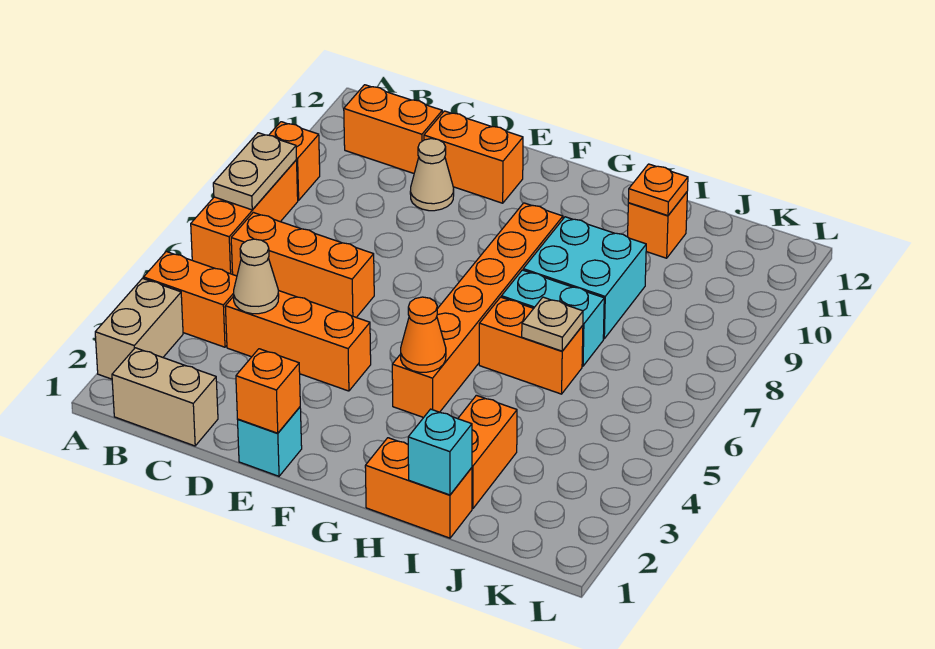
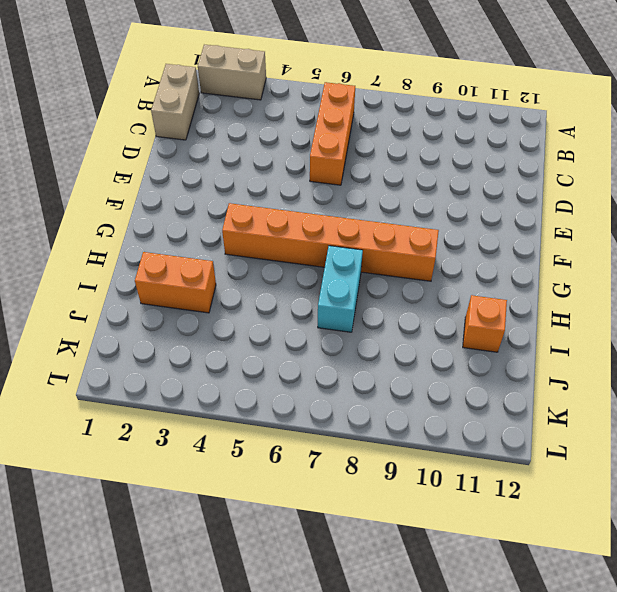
none -> orange 1x2 brick [144,252,237,347]
none -> orange 1x3 brick [191,160,298,274]
none -> orange 1x1 brick [269,122,320,200]

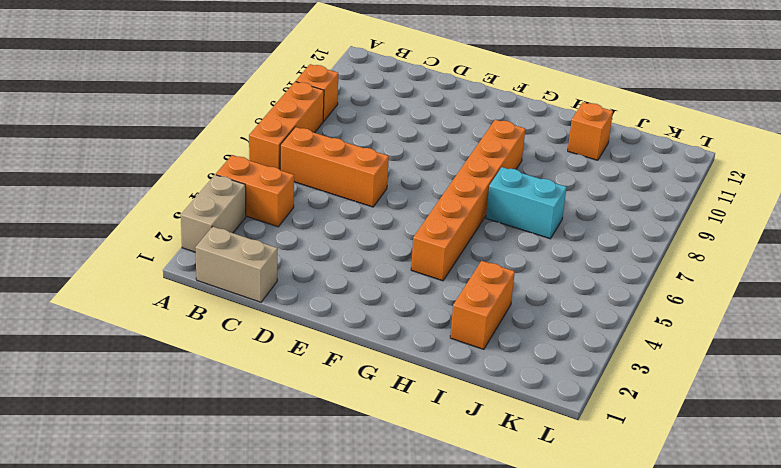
none -> orange 1x2 brick [344,85,442,173]
none -> orange 1x3 brick [225,290,371,391]
none -> tan 1x1 cone [410,139,454,211]

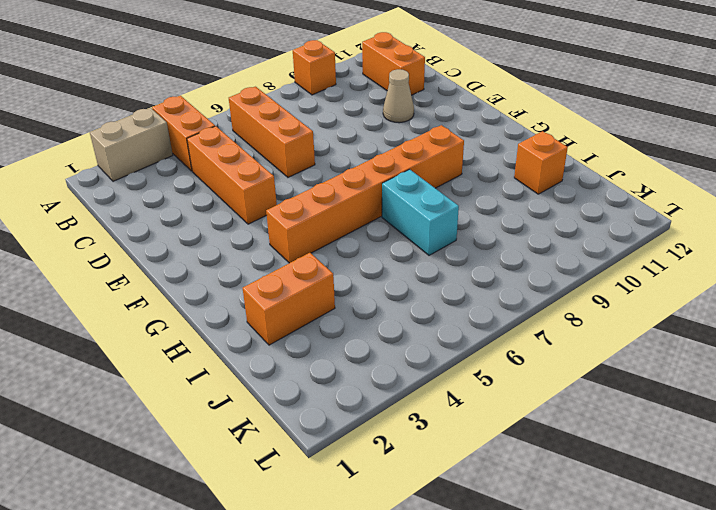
none -> orange 1x3 brick [191,160,298,274]
none -> tan 1x2 brick [112,348,218,446]
none -> orange 1x2 brick [424,111,523,203]

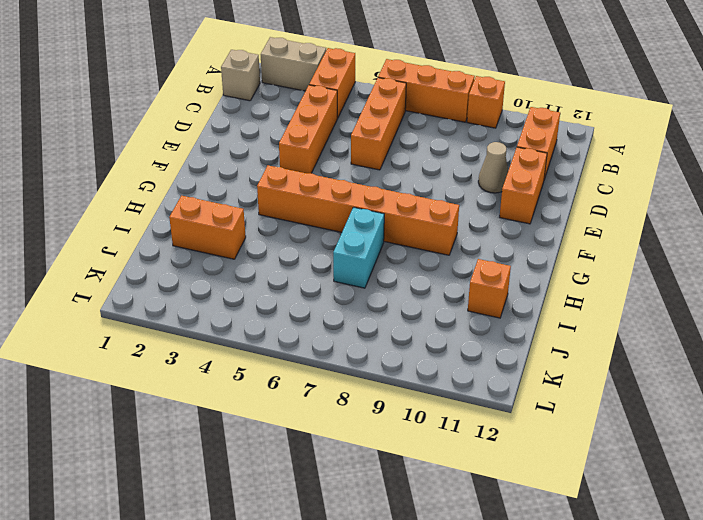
tan 1x1 brick [221,50,260,101] -> tan 1x2 brick [112,348,218,446]
none -> cyan 1x1 brick [238,407,302,476]
none -> orange 1x2 brick [365,438,472,538]
none -> orange 1x2 brick [479,297,583,394]

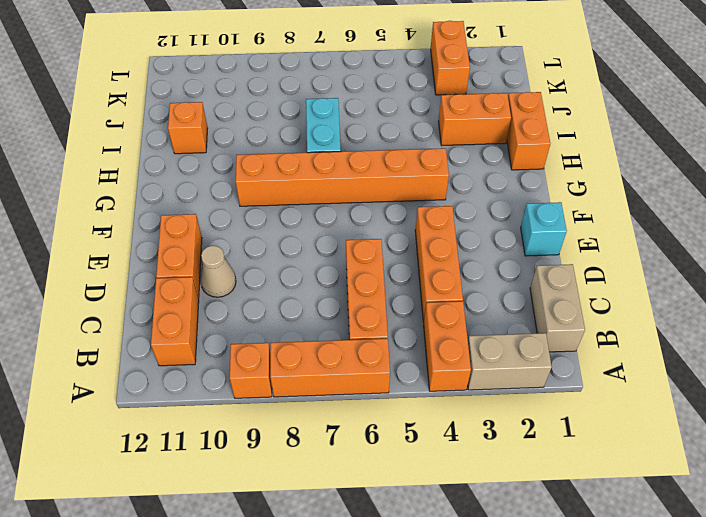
orange 1x2 brick [431,21,470,95] -> orange 1x2 brick moved to [479,297,583,394]
none -> cyan 2x2 brick [523,217,646,339]
none -> tan 1x2 plate [213,133,296,210]
none -> tan 1x1 cone [234,239,279,314]

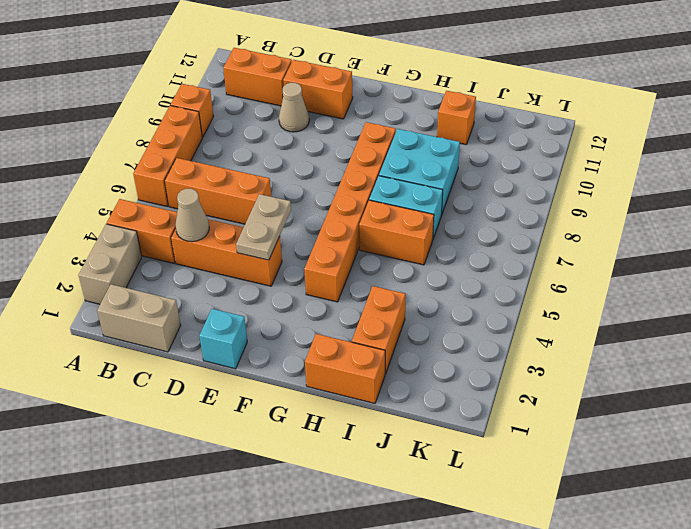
tan 1x2 plate [236,194,291,260] -> tan 1x2 plate moved to [213,133,296,210]
none -> orange 1x1 brick [236,349,300,433]
none -> orange 1x1 cone [401,297,446,372]
none -> cyan 1x1 brick [408,409,472,495]

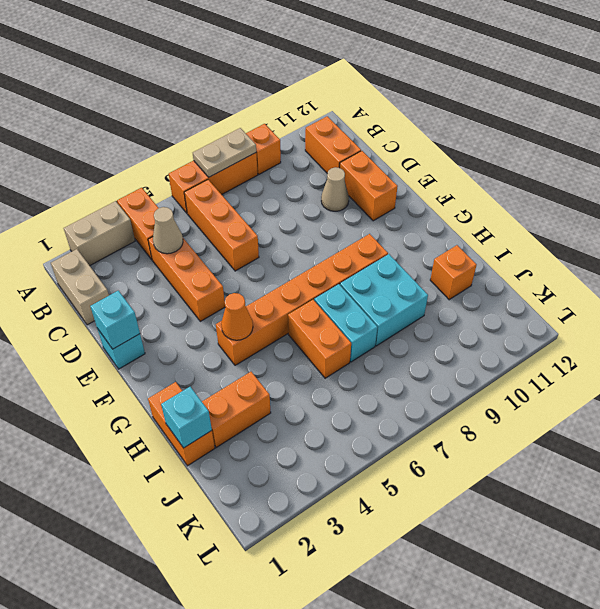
cyan 1x1 brick [90,291,140,349] -> orange 1x1 brick [236,349,300,433]
none -> tan 1x1 plate [522,297,583,351]
none -> orange 1x1 plate [628,164,688,216]

